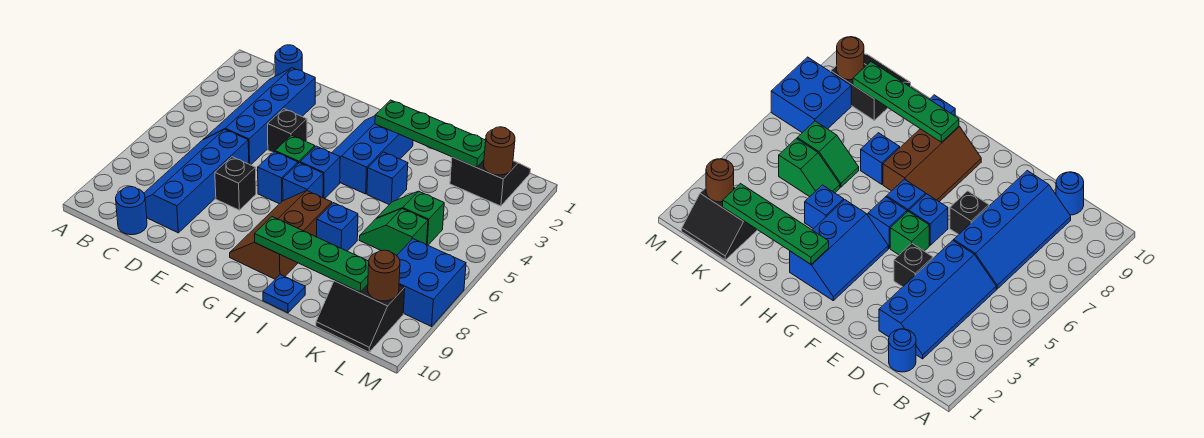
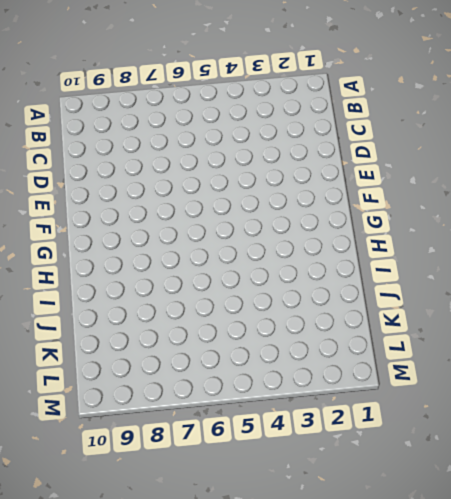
none -> blue 1x1 round brick [275,45,302,76]
none -> blue 2x4 slope [203,68,315,165]
none -> blue 2x4 slope [144,129,249,233]

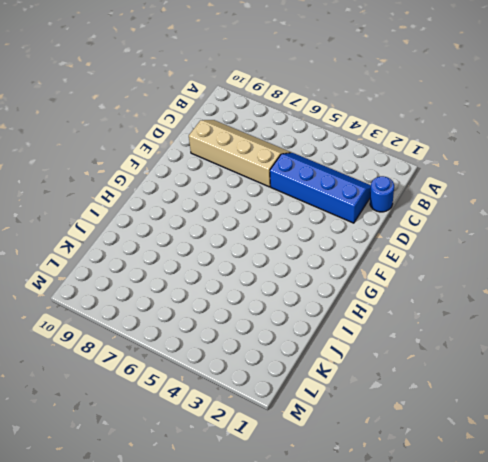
tan 2x4 slope [189,120,292,187] -> blue 2x4 slope [144,129,249,233]
none -> blue 1x1 round brick [116,187,147,235]
none -> black 1x1 brick [268,109,307,152]
none -> black 1x1 brick [215,157,256,210]

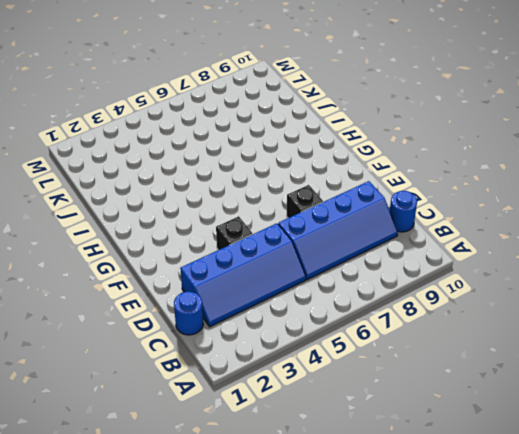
none -> green 1x1 brick [275,135,315,163]
none -> blue 1x1 brick [258,151,298,204]
none -> blue 2x3 slope [332,116,413,194]

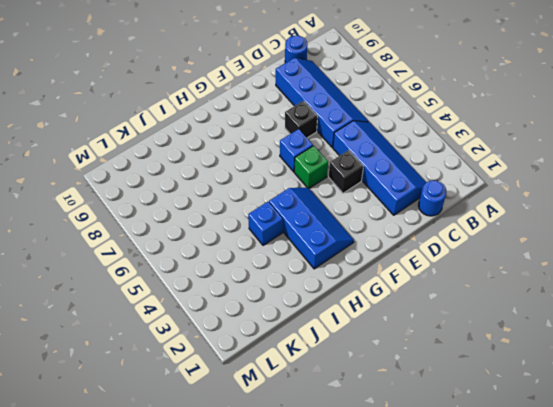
none -> blue 1x1 brick [300,146,340,199]
none -> blue 1x1 brick [283,163,323,201]
none -> brown 2x3 slope [230,191,332,279]

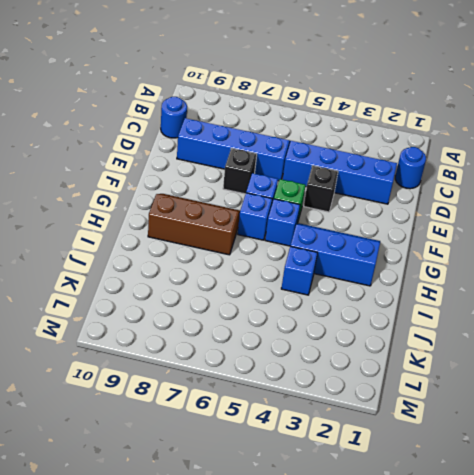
none -> blue 1x1 brick [317,203,358,251]
none -> blue 1x1 plate [263,274,305,313]
none -> green 1x2 slope [376,191,444,245]

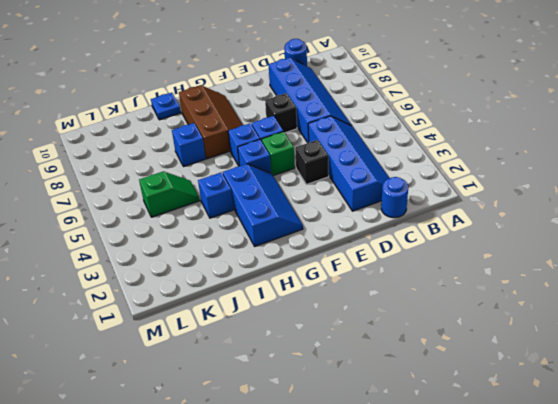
none -> green 1x2 slope [359,209,428,255]
none -> black 2x2 slope [450,157,531,206]
none -> black 2x2 slope [316,280,405,352]

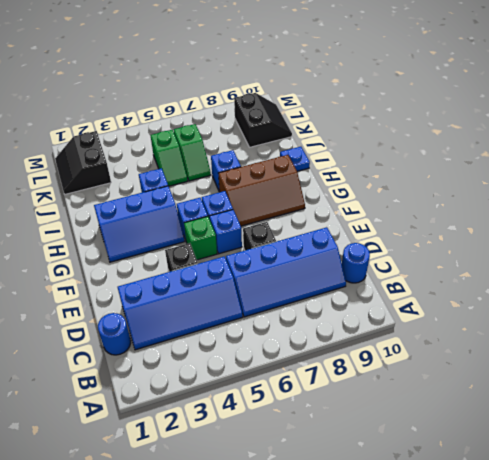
none -> blue 2x2 brick [397,239,466,327]
none -> green 1x4 plate [375,100,486,167]
none -> green 1x4 plate [255,217,369,292]

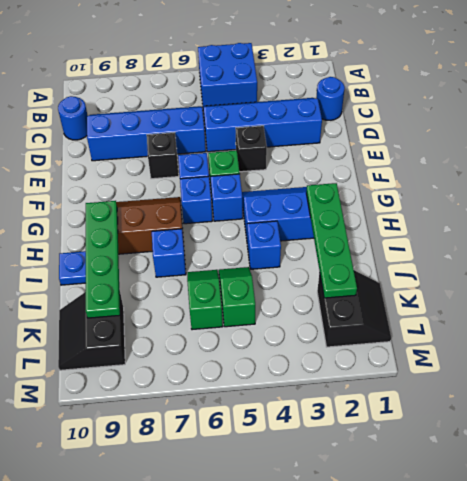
blue 2x2 brick [198,43,257,106] -> blue 2x2 brick moved to [397,239,466,327]
none -> brown 1x1 round brick [484,127,515,175]
none -> brown 1x1 round brick [368,250,400,301]

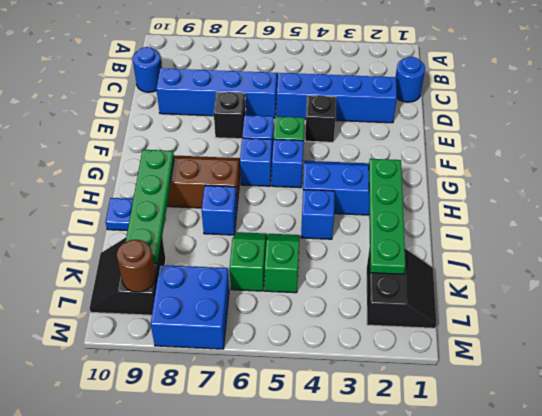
none -> brown 1x1 round brick [484,127,515,175]

